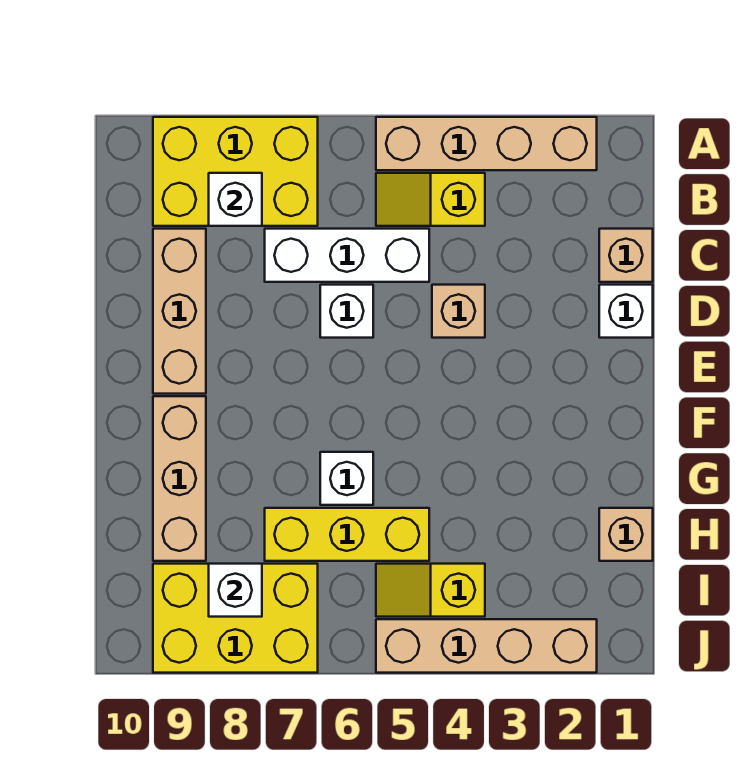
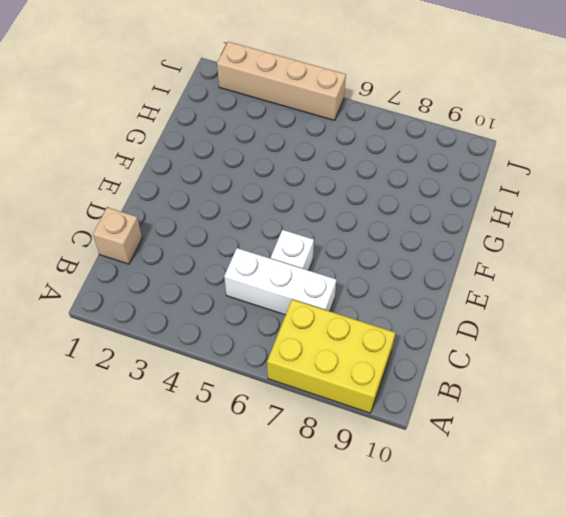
none -> tan 1x4 brick [376,117,597,170]
none -> yellow 1x2 slope [376,173,485,226]
none -> tan 1x3 brick [153,229,206,394]

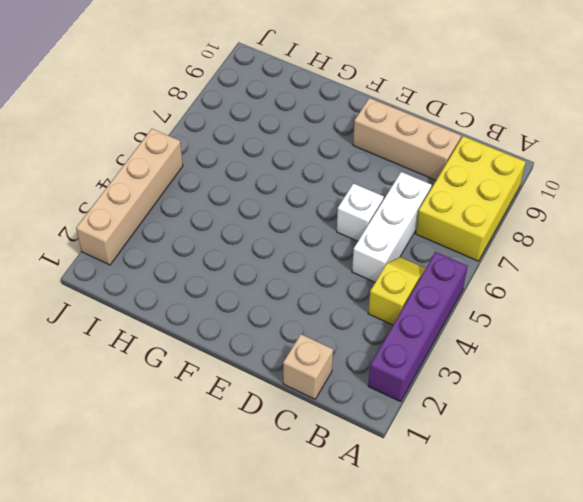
purple 1x4 brick [368,252,468,402] -> tan 1x4 brick [376,117,597,170]
none -> white 1x1 brick [599,285,653,338]
none -> tan 1x1 brick [432,285,485,338]
none -> tan 1x3 brick [153,396,206,561]

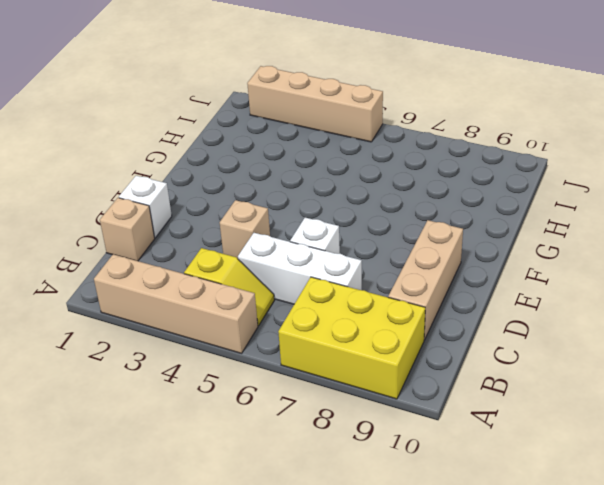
none -> tan 1x3 brick [153,396,206,561]
none -> white 1x1 brick [320,452,373,505]
none -> tan 1x1 brick [599,508,653,561]

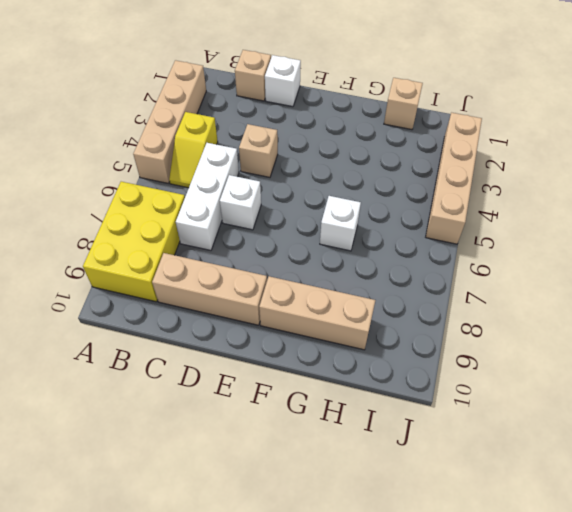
none -> yellow 1x3 brick [265,508,429,561]
none -> yellow 1x2 slope [376,564,485,617]
none -> yellow 2x3 brick [153,564,318,673]

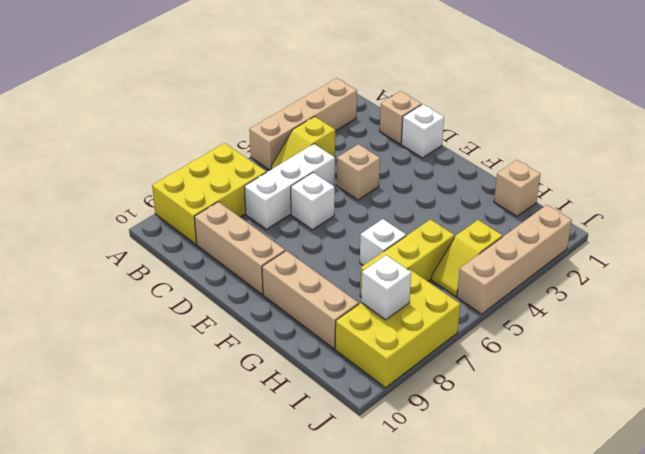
none -> white 1x1 brick [209,173,262,226]

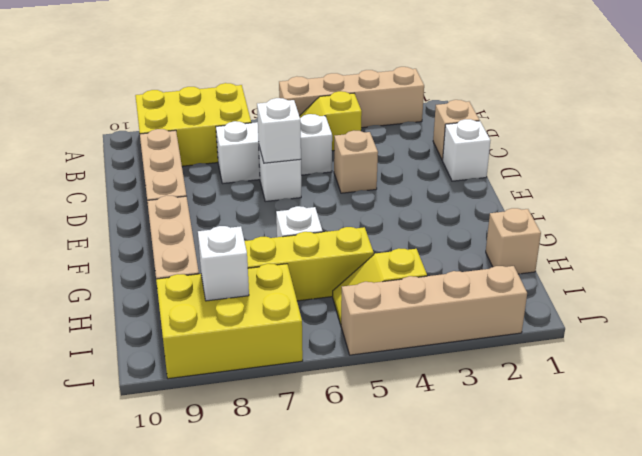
white 1x1 brick [257,98,301,163] -> white 1x1 brick moved to [209,173,262,226]

